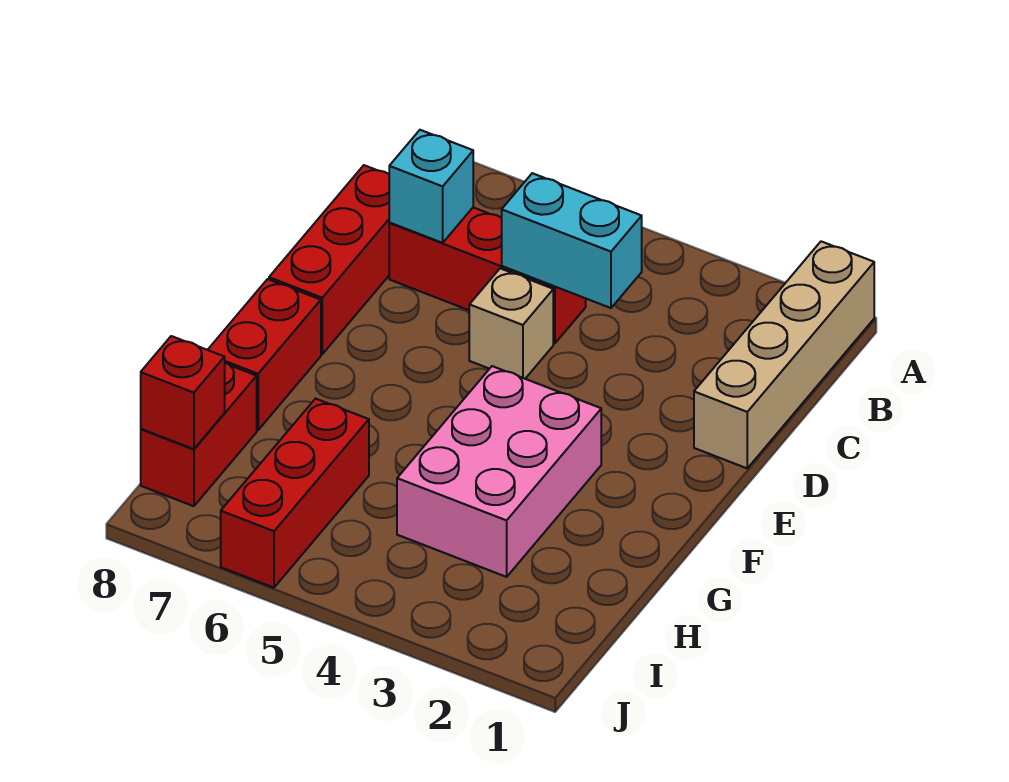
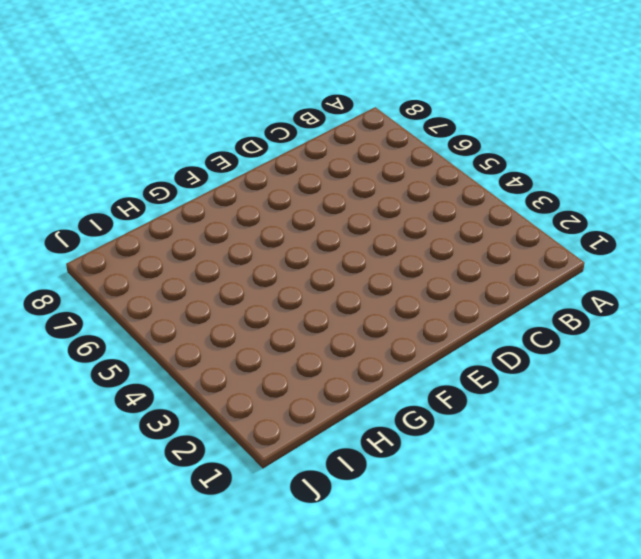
none -> tan 1x4 brick [694,241,874,468]
none -> red 1x3 brick [389,208,586,343]

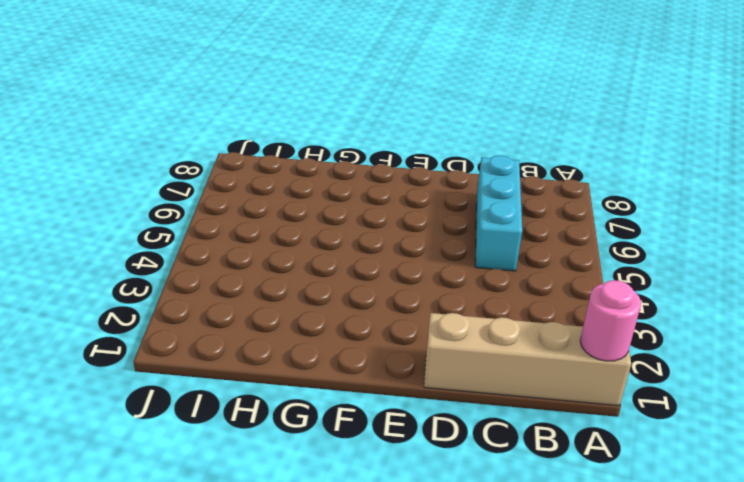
pink 1x1 round brick [580,280,641,361] -> none
cyan 1x3 brick [475,155,522,271] -> red 1x3 brick [389,208,586,343]
none -> red 1x3 brick [269,165,390,354]
none -> tan 1x1 brick [469,268,553,379]

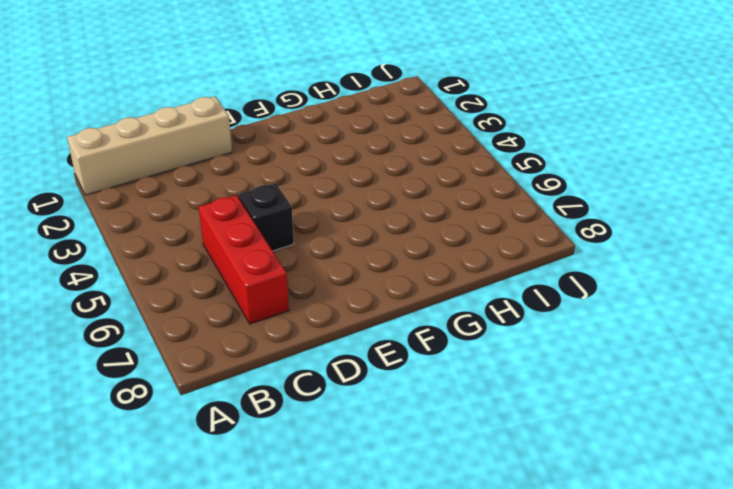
black 1x1 brick [239,183,294,251] -> tan 1x1 brick [469,268,553,379]
none -> red 1x3 brick [269,165,390,354]
none -> pink 2x3 brick [397,366,601,577]

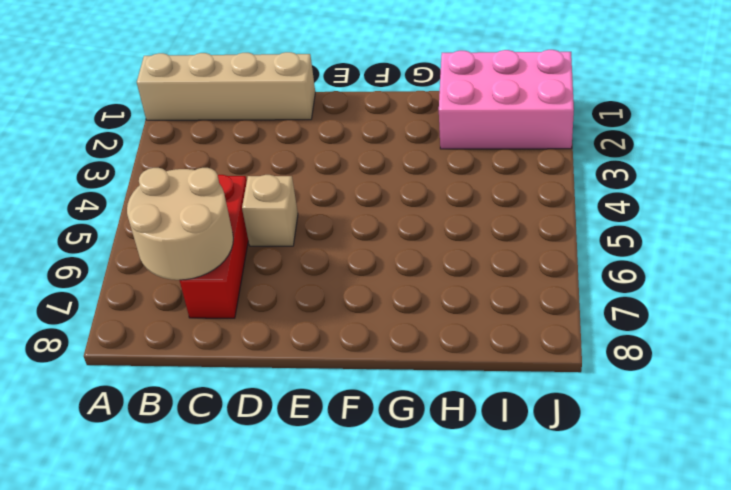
tan 2x2 round brick [127,168,233,280] -> cyan 1x1 brick [389,130,473,243]
pink 2x3 brick [439,50,574,149] -> pink 2x3 brick moved to [397,366,601,577]
none -> red 1x3 brick [269,165,390,354]
none -> red 1x2 brick [208,279,321,430]

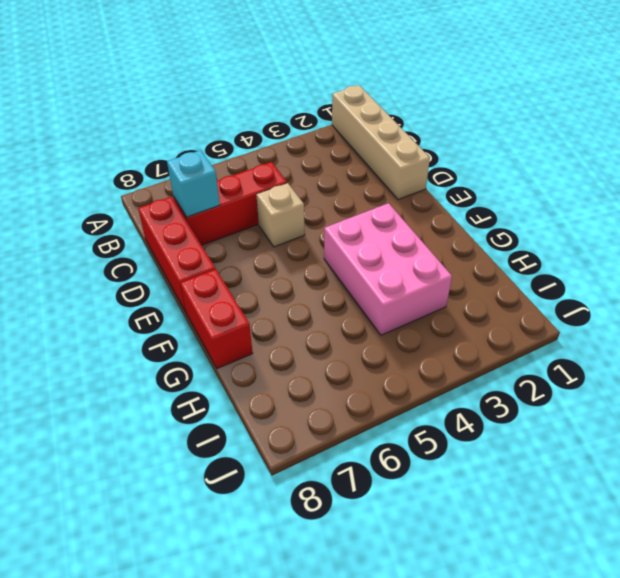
none -> red 1x3 brick [221,399,369,588]
none -> red 1x2 brick [141,363,257,506]

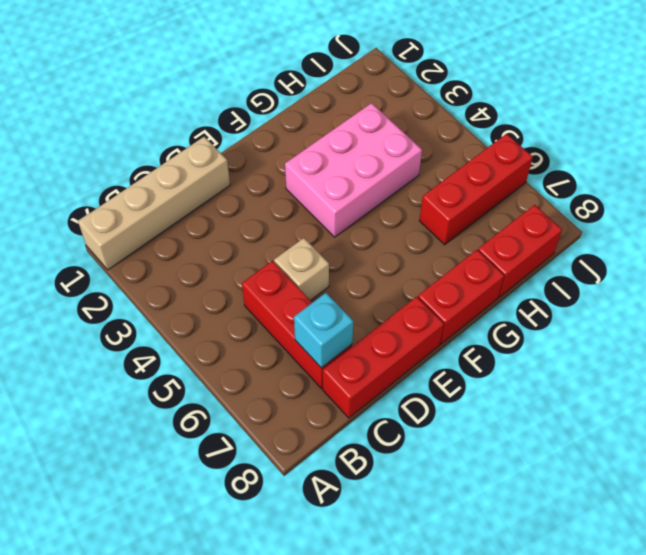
none -> cyan 1x2 brick [502,173,642,308]
none -> red 1x1 brick [141,336,225,449]

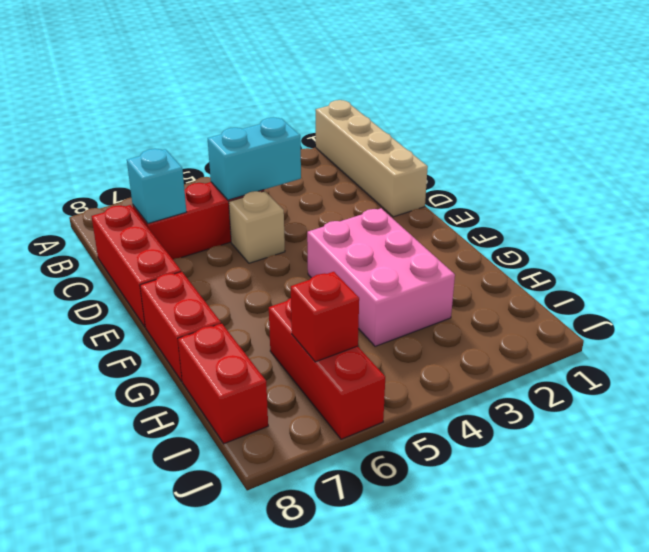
red 1x1 brick [291,272,359,362] -> red 1x1 brick moved to [141,336,225,449]

